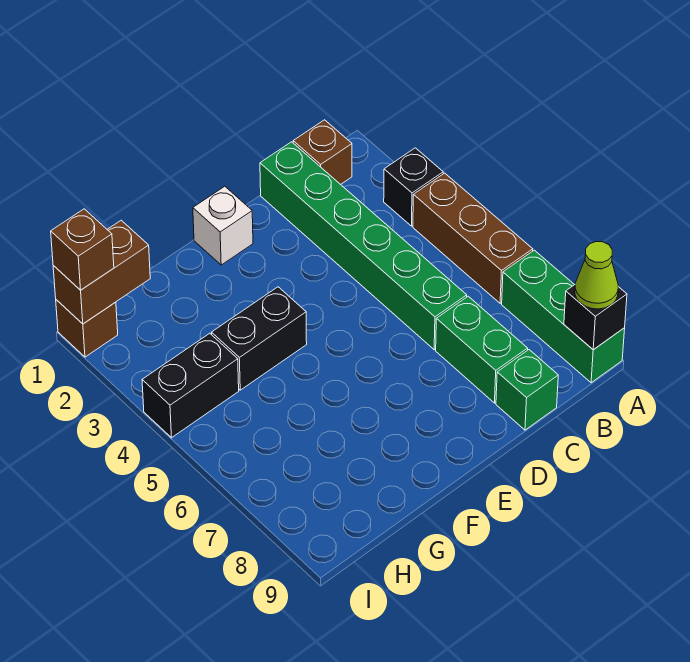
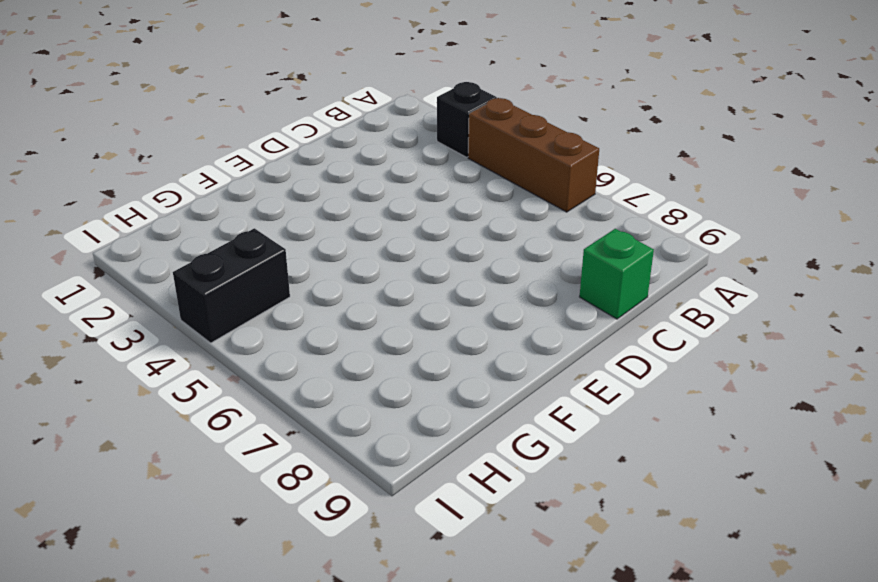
none -> green 1x3 brick [502,250,625,383]
none -> brown 1x1 brick [293,120,352,184]
none -> green 1x6 brick [260,142,467,350]

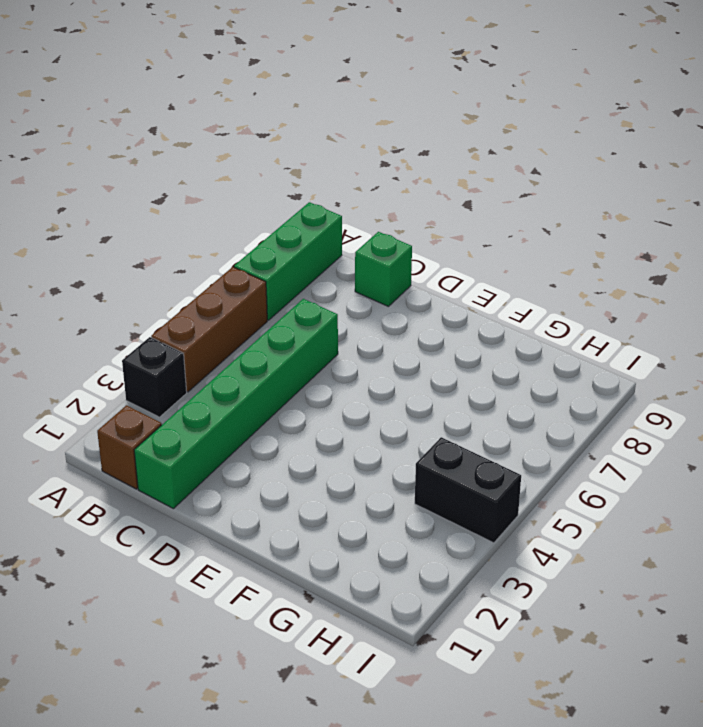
none -> green 1x2 brick [436,296,528,403]
none -> white 1x1 brick [193,186,253,265]
none -> black 1x2 brick [211,287,307,390]

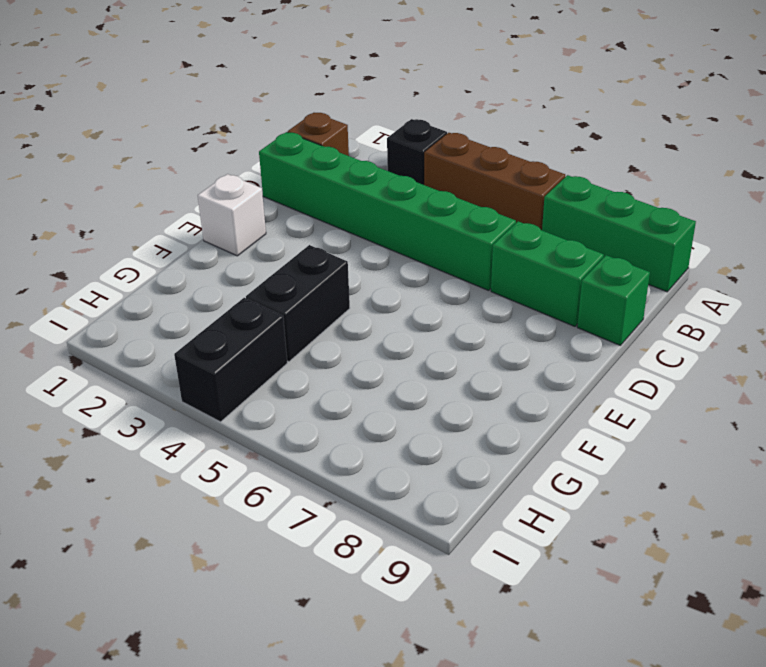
none -> brown 1x1 brick [56,300,118,357]
none -> black 1x1 brick [564,285,627,350]
none -> brown 1x2 brick [53,220,150,324]

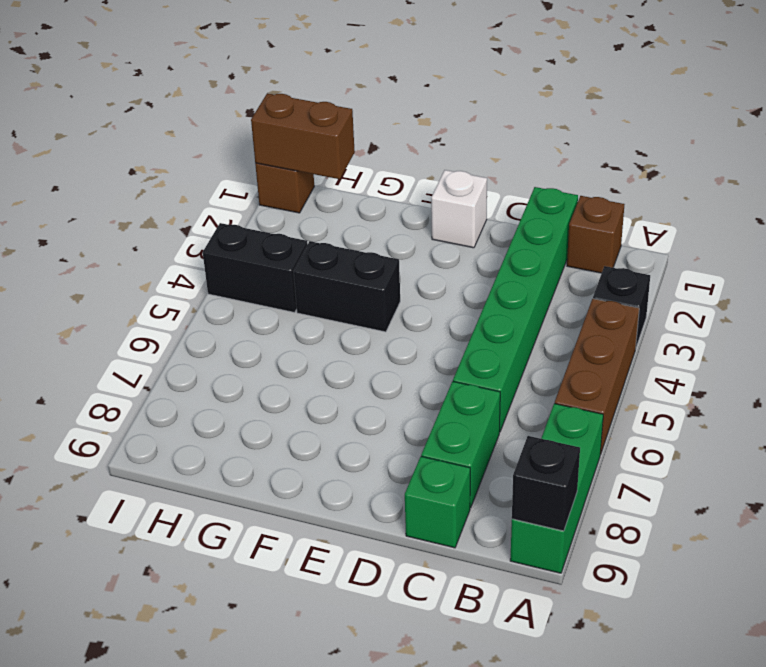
none -> lime 1x1 cone [575,242,618,309]
none -> brown 1x1 brick [51,209,114,290]

